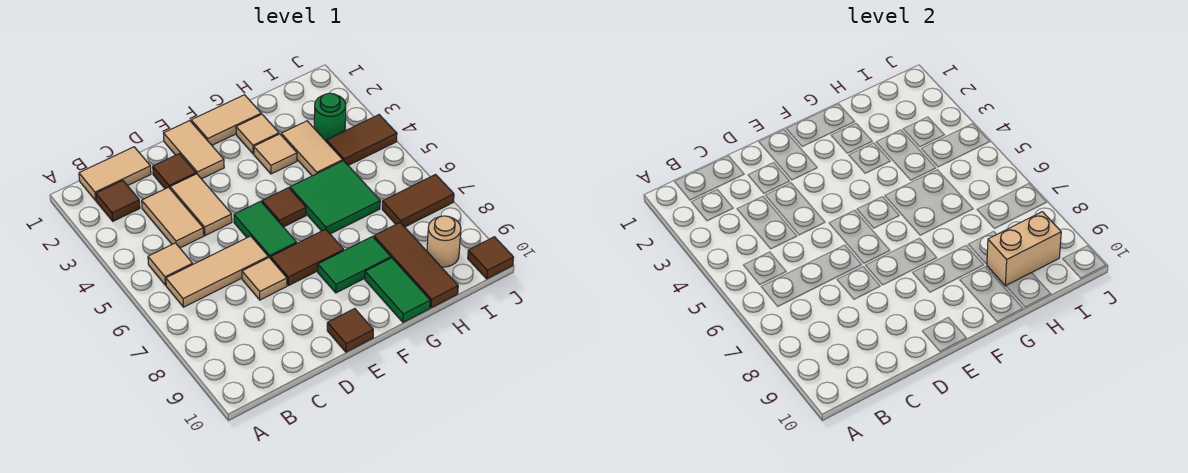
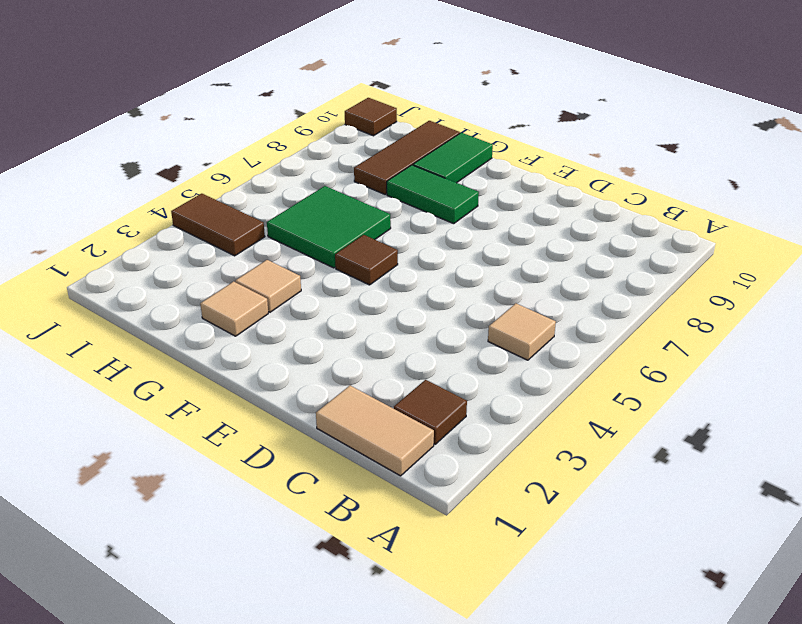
none -> tan 1x3 tile [166,236,268,307]
none -> tan 1x2 tile [142,187,204,248]
none -> brown 1x1 tile [153,154,196,189]

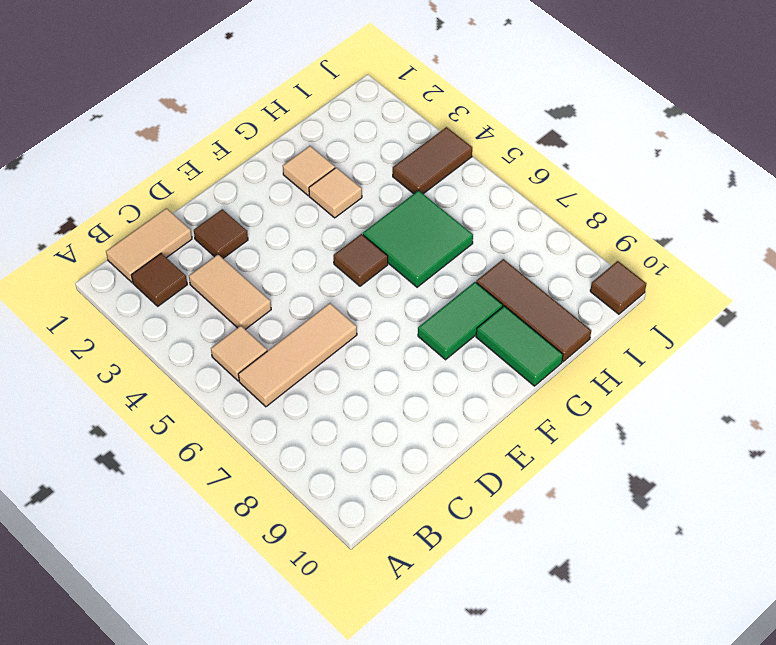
none -> tan 1x2 tile [170,174,232,236]
none -> tan 1x1 tile [242,258,287,300]
none -> tan 1x2 tile [163,121,224,179]

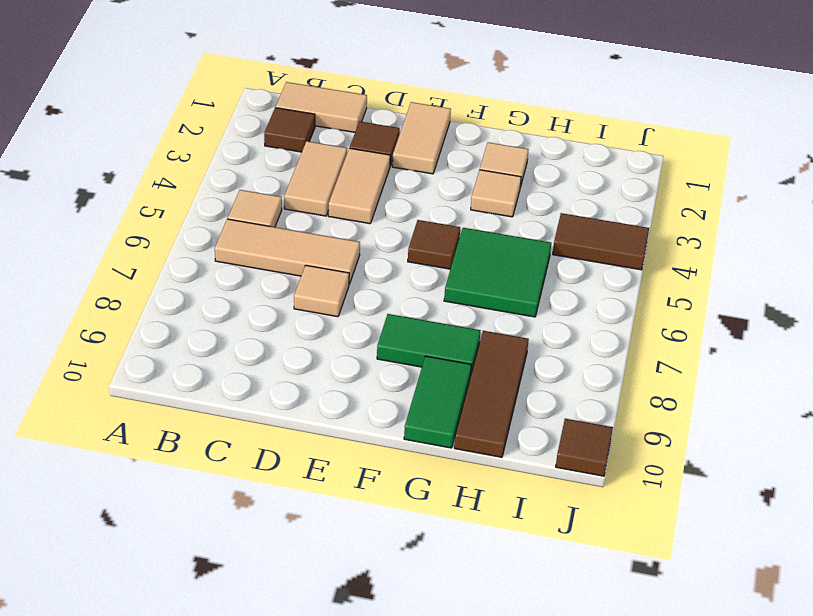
none -> green 1x2 tile [234,201,297,259]
none -> brown 1x2 tile [271,229,344,286]
none -> brown 1x1 tile [327,309,373,352]

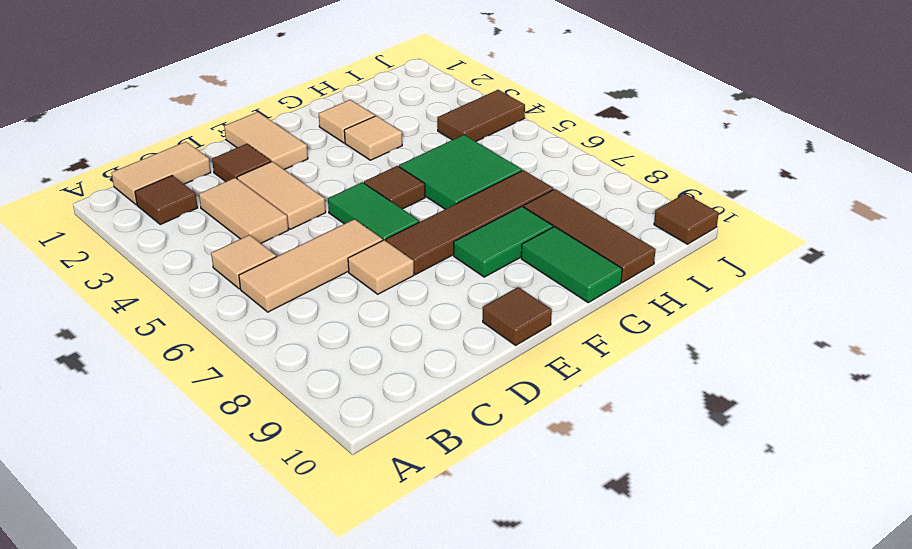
brown 1x4 tile [386,170,553,274] -> brown 1x2 tile [271,229,344,286]
none -> tan 1x2 tile [191,95,261,145]
none -> tan 1x2 tile [281,121,343,176]
none -> green 1x1 round brick [314,93,346,142]

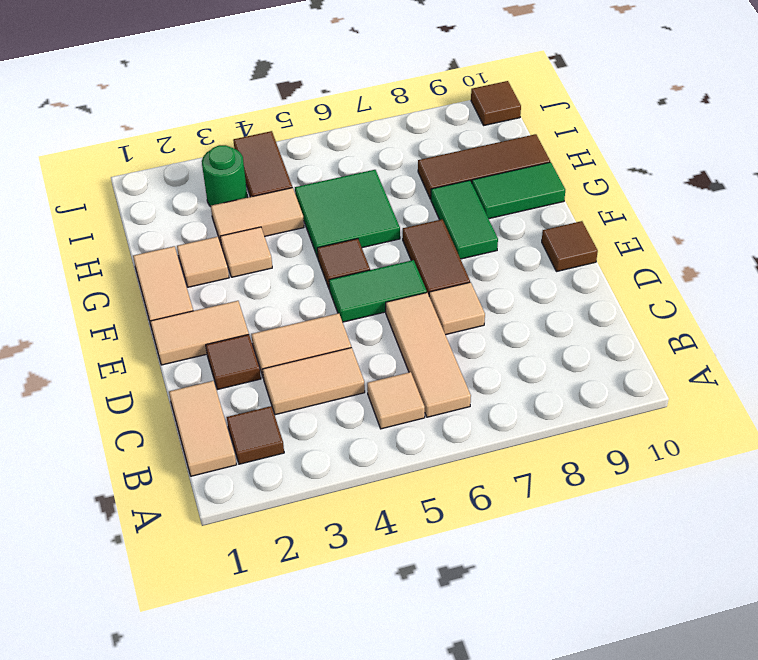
none -> brown 1x2 tile [382,175,454,227]
none -> tan 1x1 round brick [427,216,461,267]
none -> tan 1x2 brick [987,212,1061,286]

